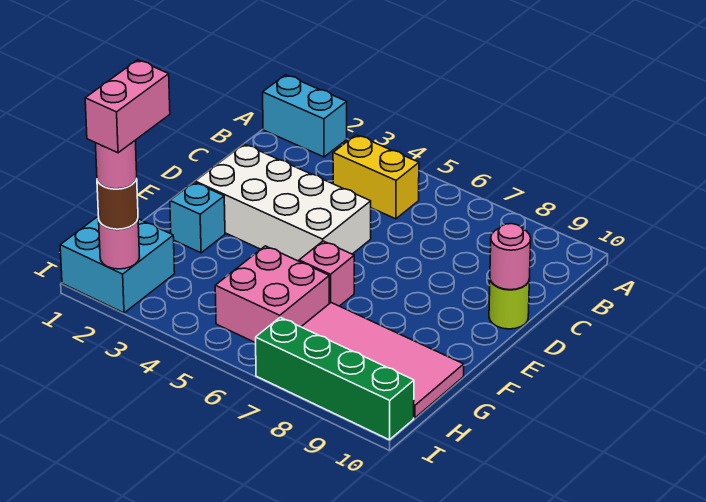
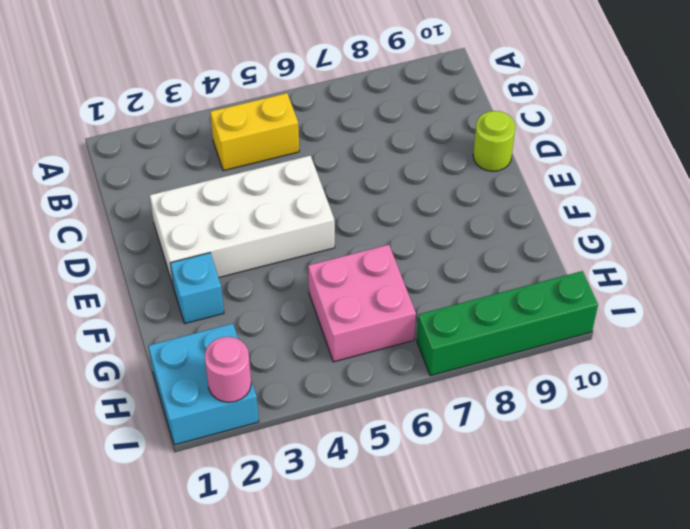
none -> cyan 1x2 brick [263,75,347,157]
none -> pink 1x1 brick [299,241,354,306]
none -> pink 2x4 tile [301,303,464,418]

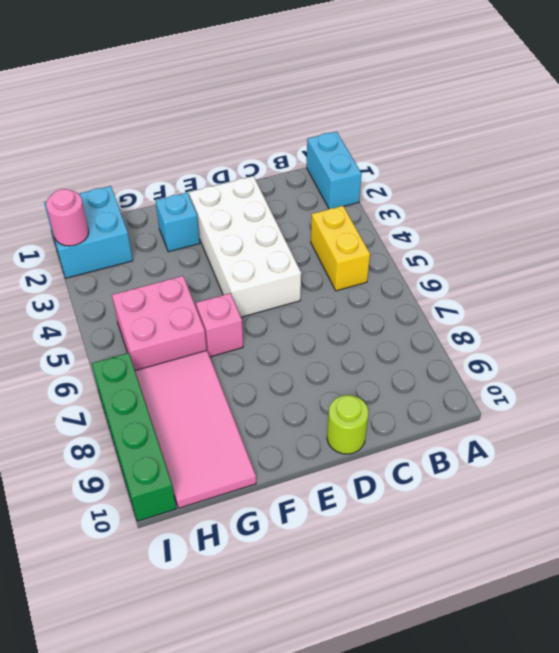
none -> pink 1x1 round brick [490,224,531,290]
none -> brown 1x1 round brick [97,179,138,229]
none -> pink 1x1 round brick [96,141,137,189]

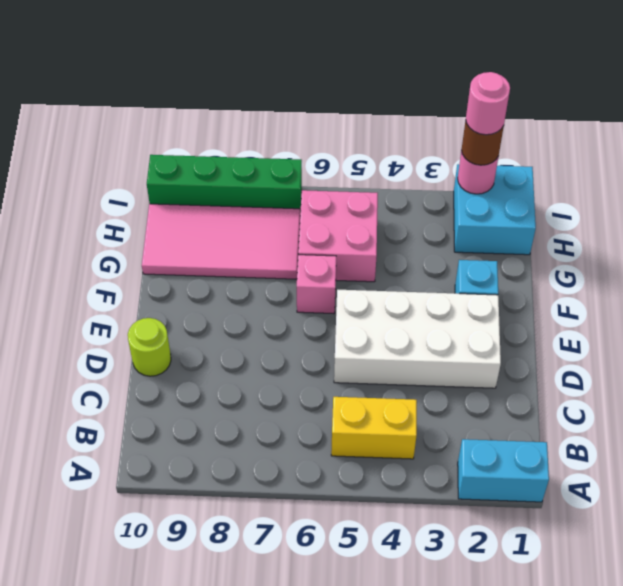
none -> pink 1x1 round brick [490,224,531,290]
none -> pink 1x2 brick [85,60,170,153]

